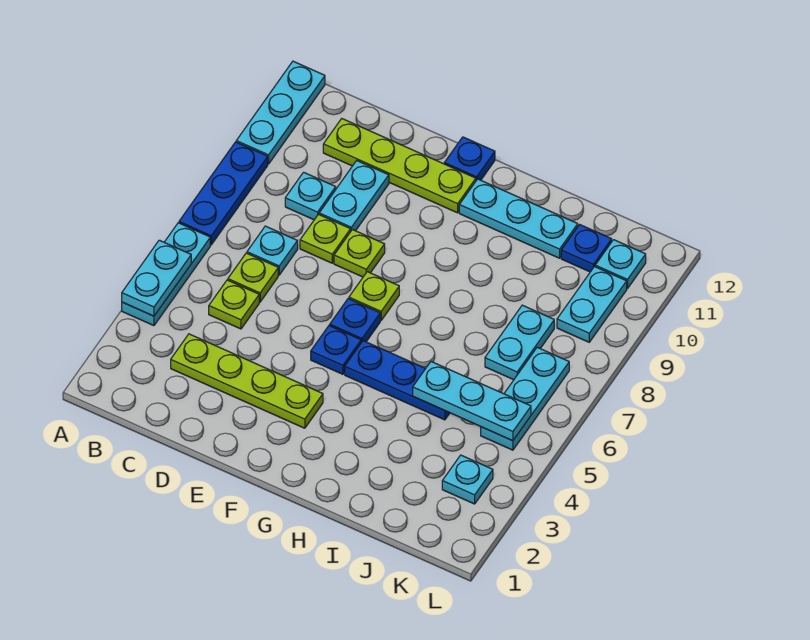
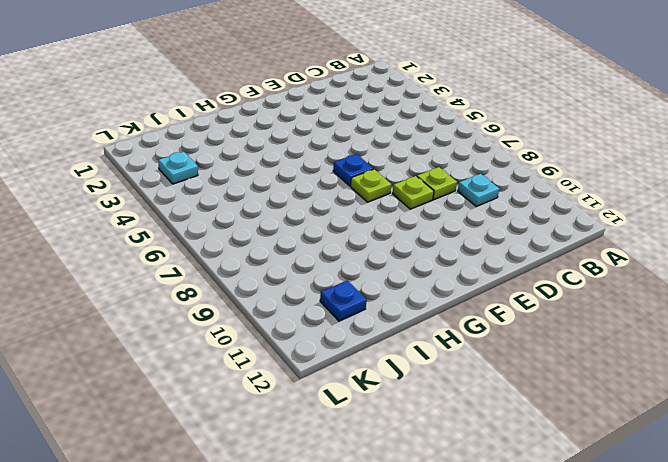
none -> cyan 1x3 plate [122,223,210,326]
none -> blue 1x3 plate [179,142,268,245]
none -> cyan 1x3 plate [236,61,325,164]

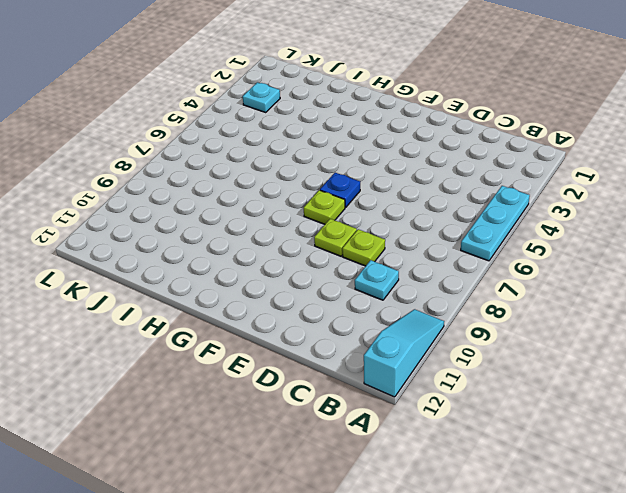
cyan 1x3 slope [364,309,444,397] -> cyan 1x3 plate [236,61,325,164]
none -> blue 1x3 plate [179,142,268,245]
none -> lime 1x4 plate [171,334,323,428]
none -> lime 1x1 plate [209,280,259,329]

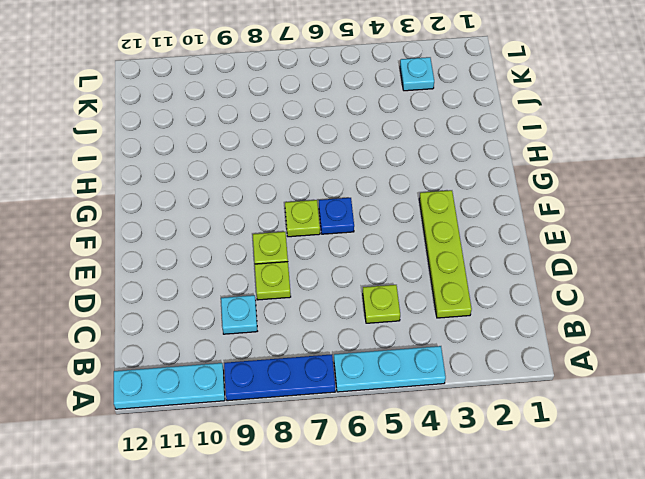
none -> lime 1x1 plate [228,253,278,302]
none -> cyan 1x1 plate [247,226,298,275]
none -> lime 1x4 plate [323,119,476,213]

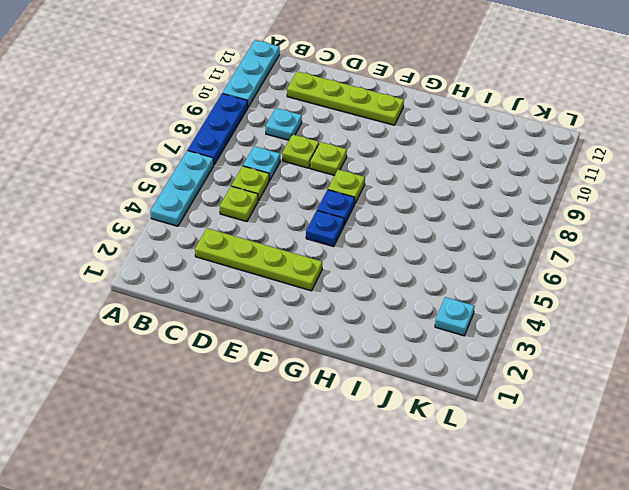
none -> cyan 1x2 plate [319,161,389,231]
none -> blue 1x1 plate [444,137,495,180]
none -> blue 1x3 plate [345,341,450,420]

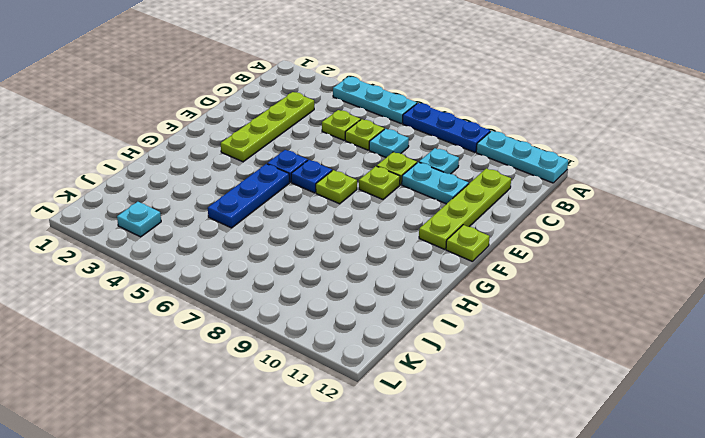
lime 1x1 plate [446,225,490,261] -> blue 1x1 plate [444,137,495,180]
none -> cyan 1x3 plate [459,179,578,258]
none -> cyan 1x2 plate [485,305,554,380]
none -> blue 1x1 plate [561,225,612,272]

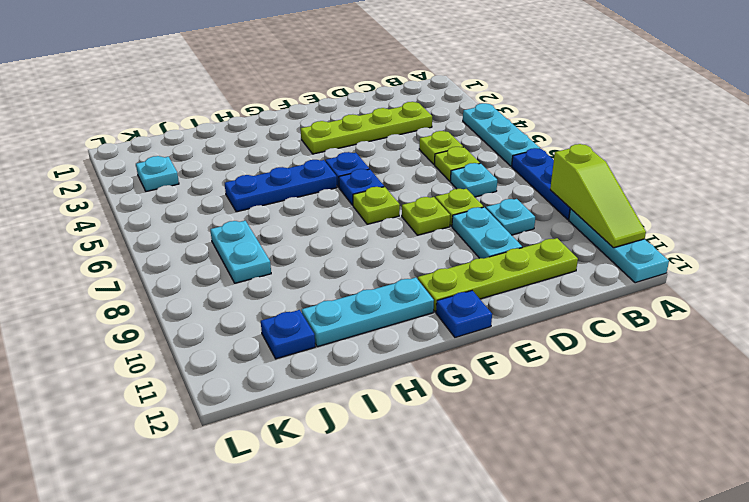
lime 1x3 slope [550,144,646,248] -> none
none -> cyan 1x3 plate [481,347,569,450]
none -> cyan 1x2 plate [557,267,627,342]
none -> cyan 1x1 plate [595,240,646,289]

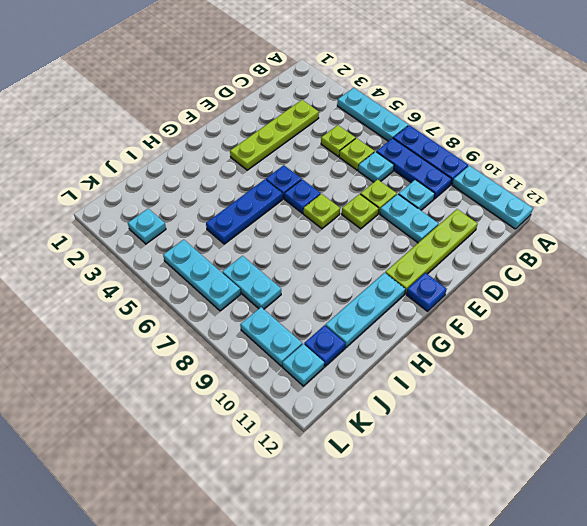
blue 1x3 plate [376,138,452,199] -> none
none -> cyan 1x2 plate [122,240,191,316]
none -> cyan 1x3 plate [413,362,531,441]

